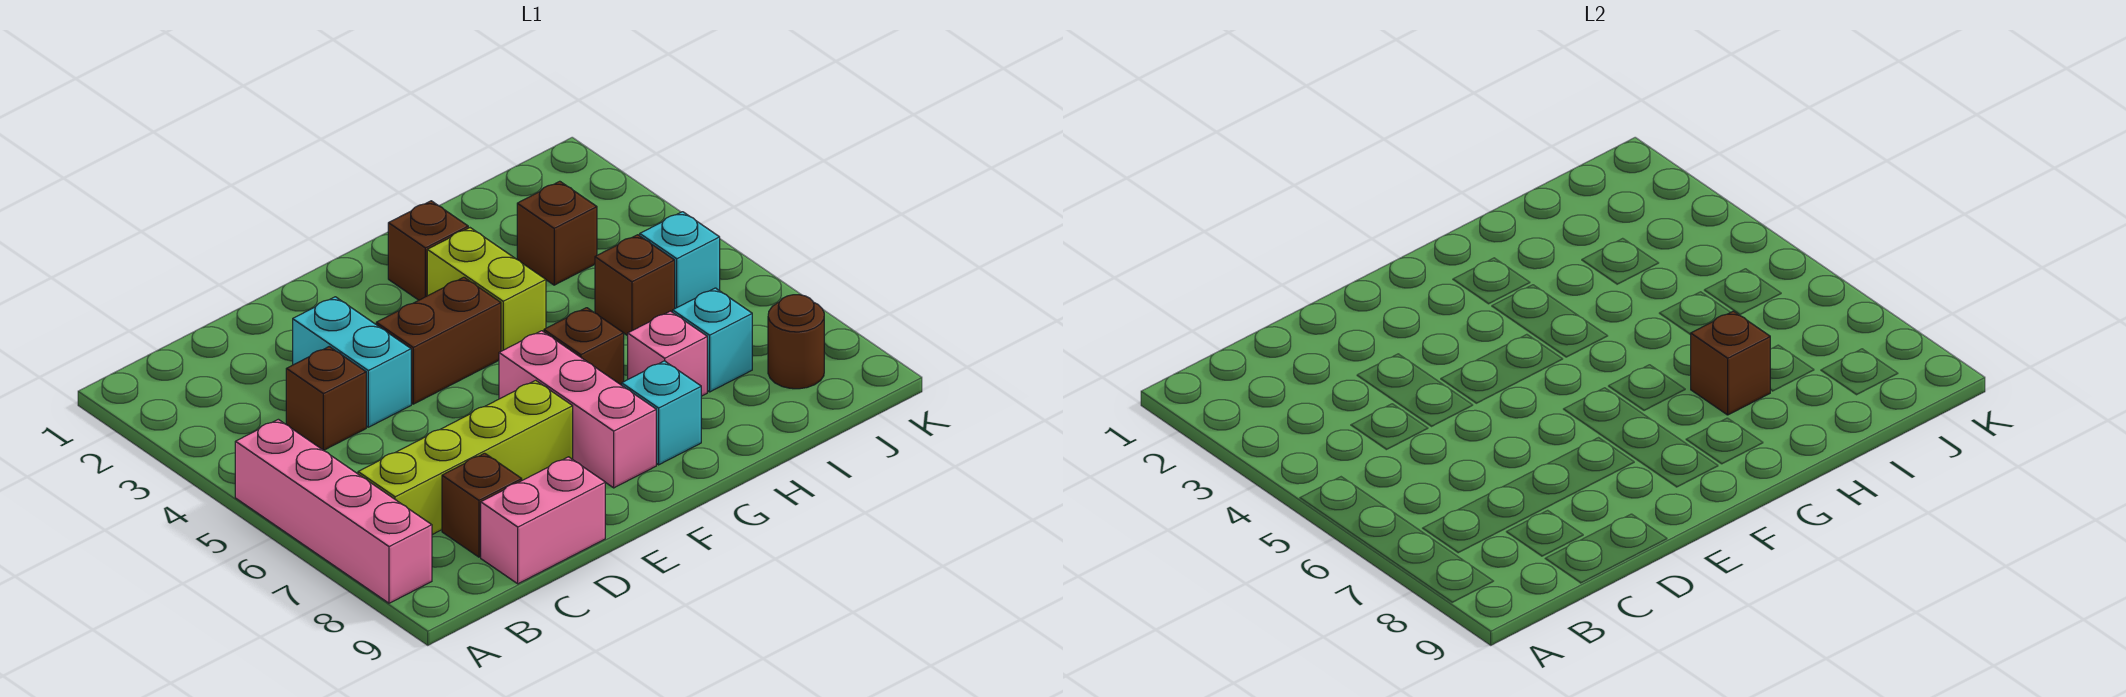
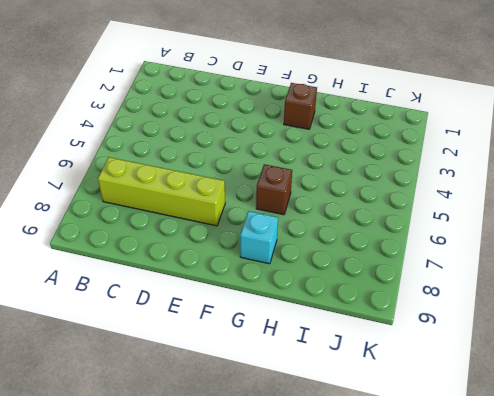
none -> pink 1x4 brick [235,419,432,603]
none -> brown 1x1 brick [286,347,366,450]
none -> brown 1x1 brick [442,453,522,557]

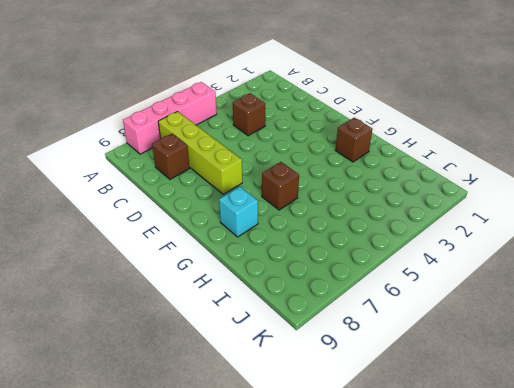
none -> pink 1x2 brick [481,457,605,584]
none -> cyan 1x2 brick [293,297,411,427]
none -> brown 1x2 brick [376,277,501,404]

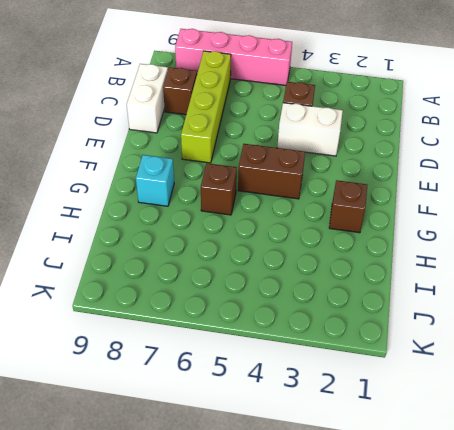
white 1x2 brick [127,64,168,133] -> pink 1x2 brick [481,457,605,584]
white 1x2 brick [277,103,343,156] -> cyan 1x2 brick [293,297,411,427]
brown 1x2 brick [238,144,305,199] -> brown 1x2 brick turned to [376,277,501,404]
none -> pink 1x3 brick [499,331,656,488]
none -> lime 1x2 brick [427,228,546,351]
none -> pink 1x1 brick [628,311,707,396]

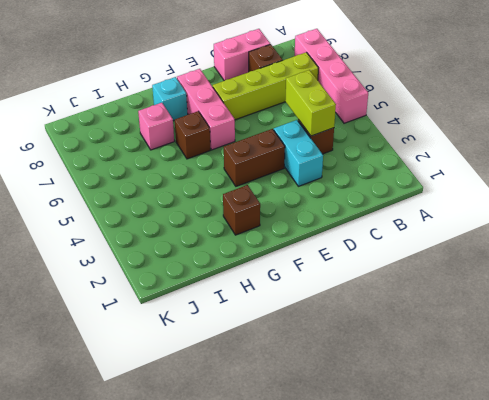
lime 1x2 brick [285,70,336,136] -> lime 1x2 brick moved to [427,228,546,351]
none -> brown 1x1 brick [517,181,597,285]
none -> brown 1x1 brick [595,235,675,336]
none -> cyan 1x1 brick [673,288,752,392]

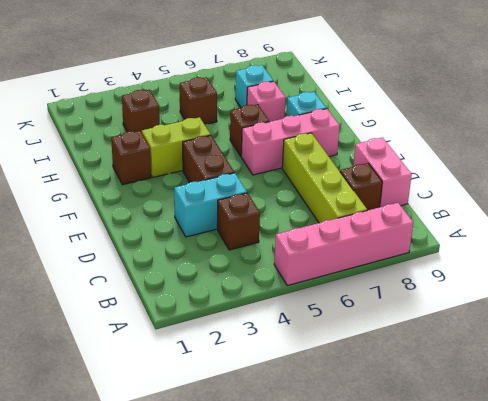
none -> cyan 1x1 brick [640,212,720,308]
none -> brown 1x1 round brick [768,295,824,389]
none -> brown 1x1 brick [1691,311,1770,415]

